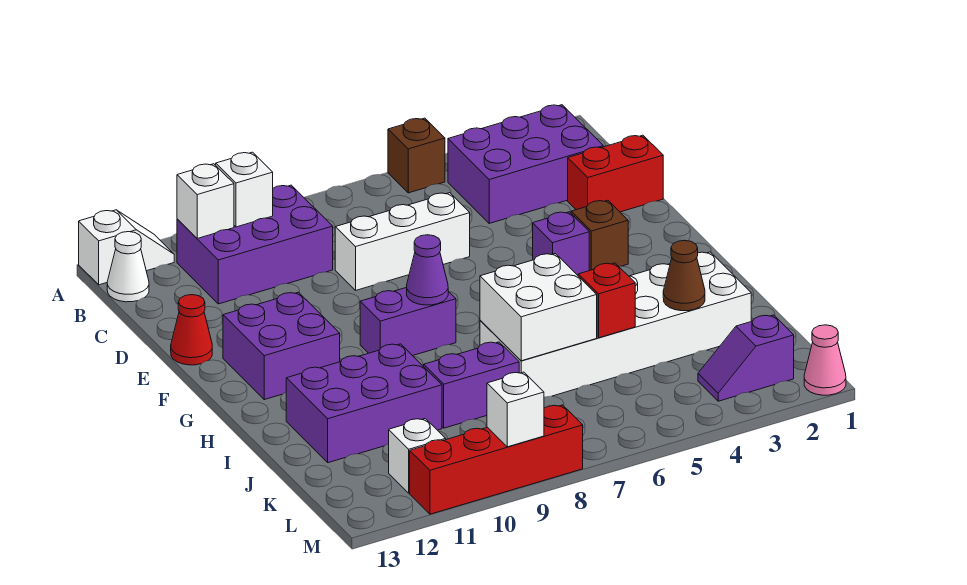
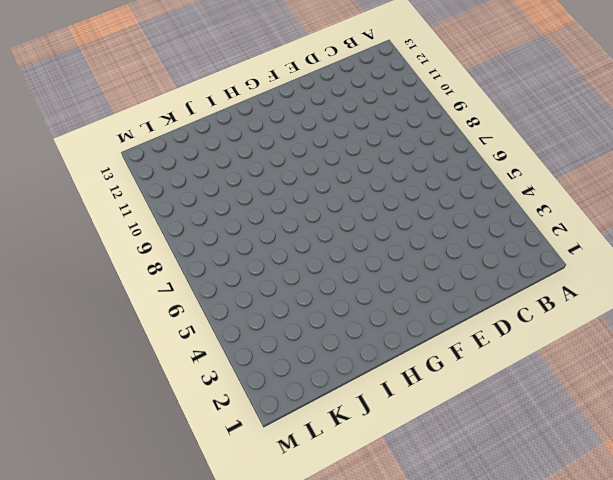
none -> brown 1x1 brick [388,118,445,193]
none -> white 1x2 slope [79,210,174,285]
none -> purple 2x3 brick [448,105,603,223]

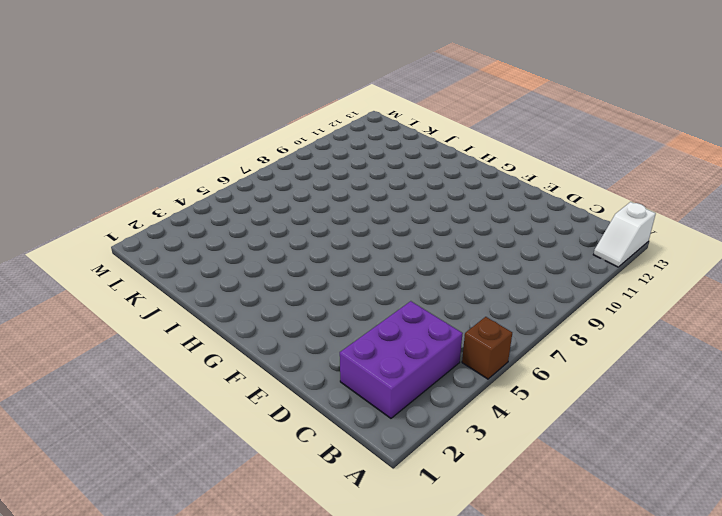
none -> purple 2x3 brick [177,185,333,304]
none -> white 1x1 cone [107,232,149,302]
none -> red 1x2 brick [568,135,663,212]

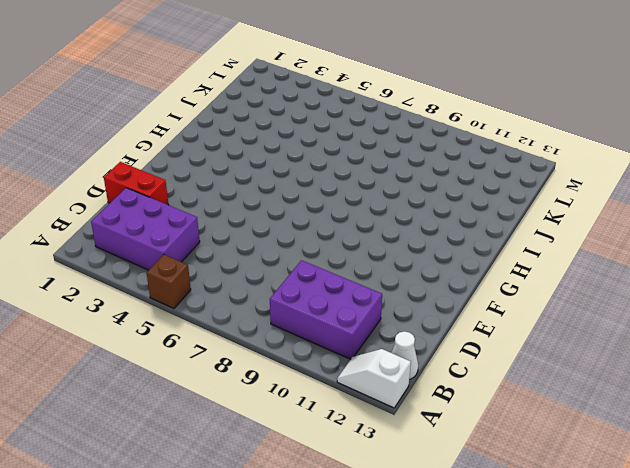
none -> white 1x3 brick [335,193,470,290]
none -> red 1x1 cone [171,295,212,365]
none -> brown 1x1 brick [571,200,628,271]

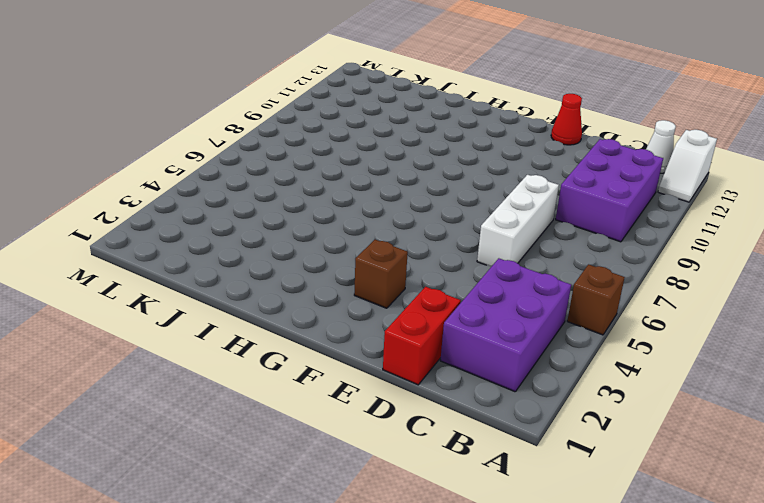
none -> purple 1x1 brick [533,212,589,275]
none -> purple 2x2 brick [223,292,340,400]
none -> purple 1x2 brick [360,287,456,356]

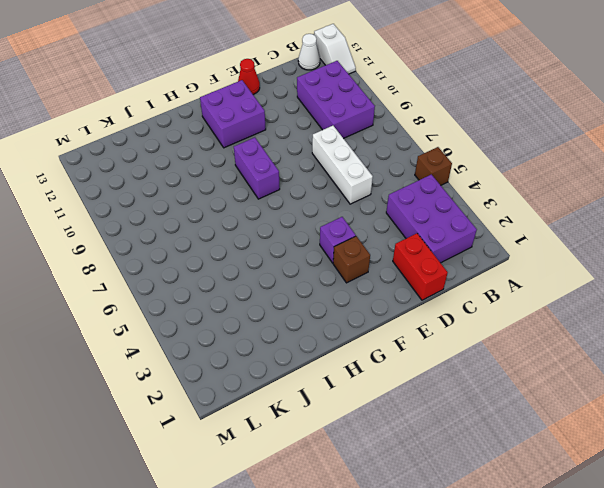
none -> white 2x6 brick [480,252,751,397]
none -> purple 2x3 brick [286,344,442,463]
none -> purple 1x2 brick [424,342,519,428]

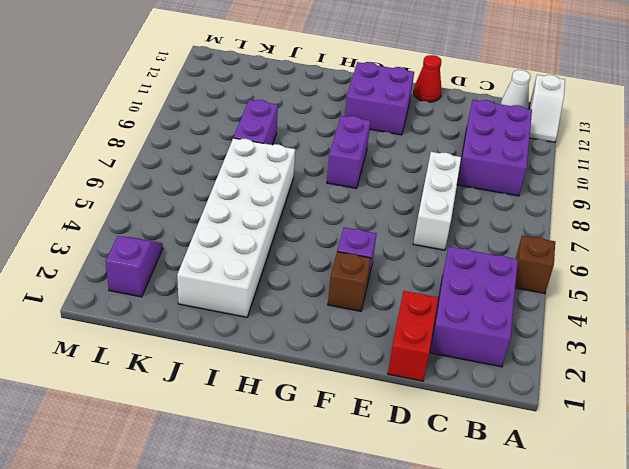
none -> purple 2x3 brick [286,344,442,463]
none -> white 1x1 brick [389,419,446,493]
none -> pink 1x1 cone [804,325,846,395]

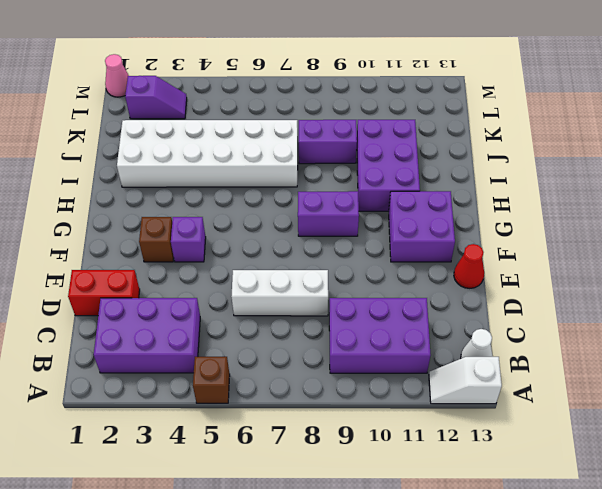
purple 2x3 brick [357,120,420,211] -> purple 2x3 brick turned to [286,344,442,463]
none -> white 1x1 brick [389,419,446,493]
none -> red 1x4 brick [410,405,583,514]
none -> white 1x1 brick [216,152,273,227]

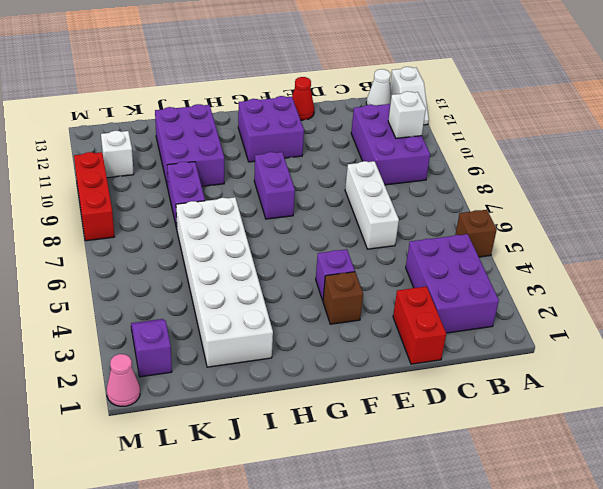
red 1x3 brick [74,152,114,241] -> red 1x4 brick [410,405,583,514]
none -> white 1x1 brick [177,164,234,238]
none -> purple 1x1 cone [407,235,448,305]
none -> white 2x2 brick [480,254,597,361]

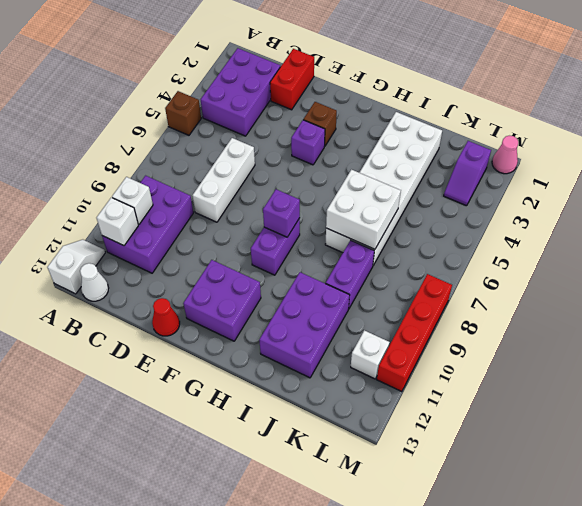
purple 1x1 brick [263,189,300,237] -> purple 1x1 cone [407,235,448,305]
none -> brown 1x1 cone [663,240,705,311]
none -> red 1x1 brick [578,263,635,338]
none -> white 1x1 brick [487,372,544,447]

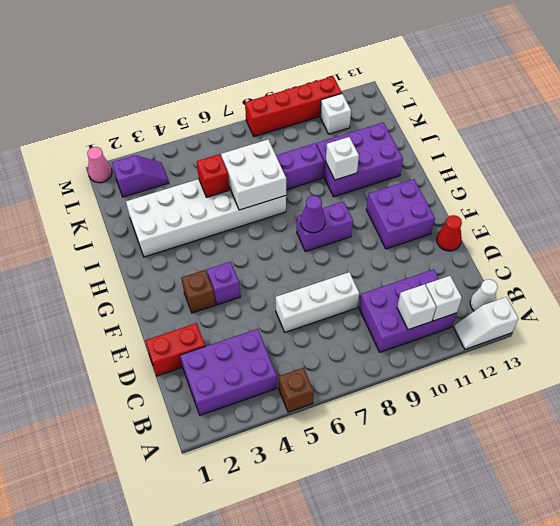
white 1x1 brick [326,137,359,180] -> white 1x1 brick moved to [487,372,544,447]
none -> brown 1x1 cone [663,240,705,311]

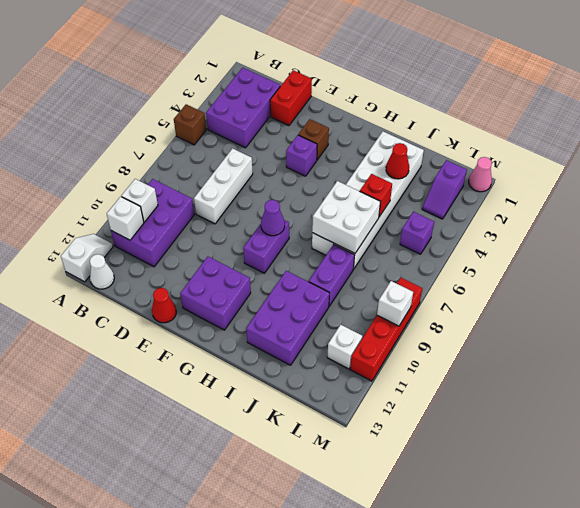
red 1x1 cone [386,143,409,179] -> brown 1x1 cone [663,240,705,311]
purple 1x1 brick [400,212,434,254] -> none

